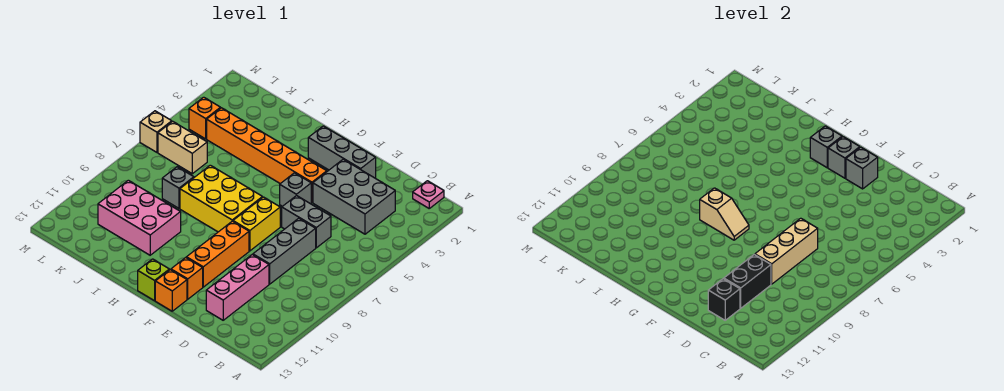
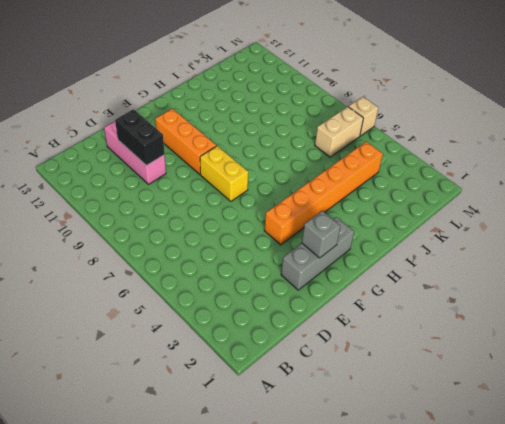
none -> pink 1x1 plate [413,181,444,208]
none -> grey 2x3 brick [313,159,395,234]
none -> grey 1x2 brick [282,196,331,248]

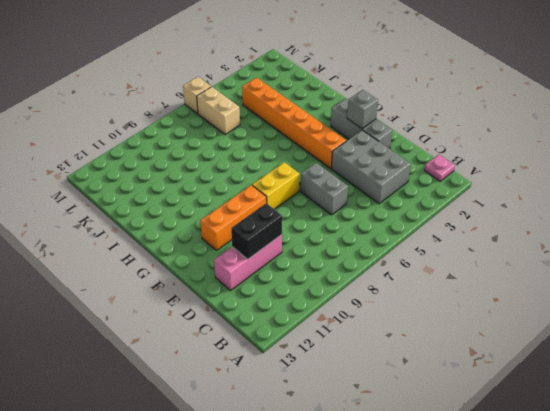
none -> grey 1x3 brick [253,218,316,284]
none -> grey 1x1 brick [280,173,311,206]
none -> orange 1x1 brick [171,258,203,299]

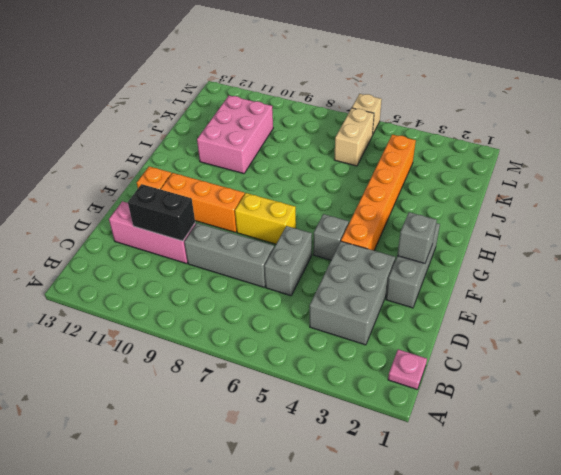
none -> orange 1x1 brick [155,270,187,311]
none -> yellow 2x3 brick [180,165,262,232]
none -> lime 1x1 brick [138,259,169,301]

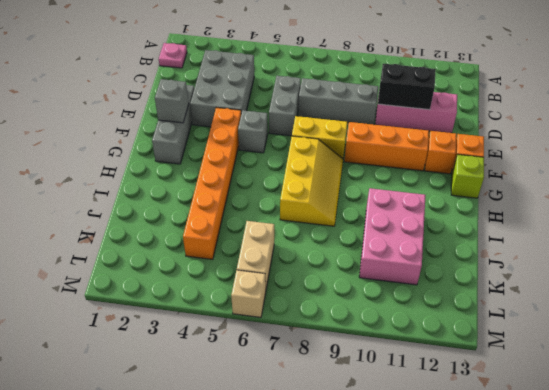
yellow 2x3 slope [280,136,343,226] -> yellow 2x3 brick [180,165,262,232]
none -> grey 1x1 brick [162,167,194,208]
none -> orange 1x1 brick [189,97,221,139]
none -> tan 1x3 brick [755,218,818,284]

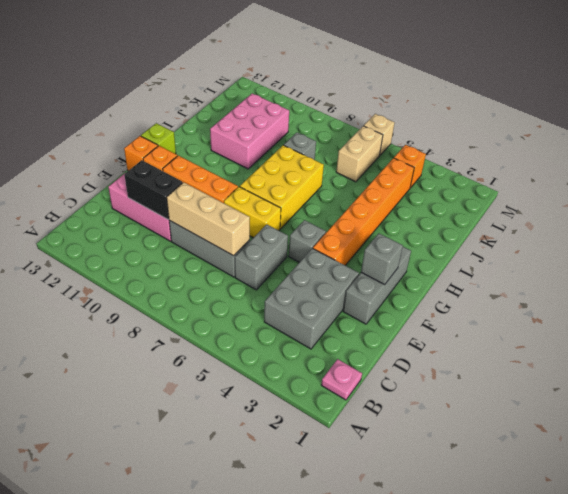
none -> black 1x1 brick [708,279,740,320]
none -> grey 1x1 brick [846,147,878,189]
none -> grey 1x1 brick [810,126,842,168]

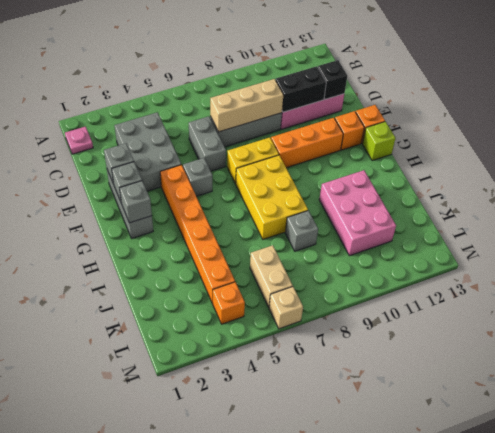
none -> tan 1x2 slope [700,188,749,240]

